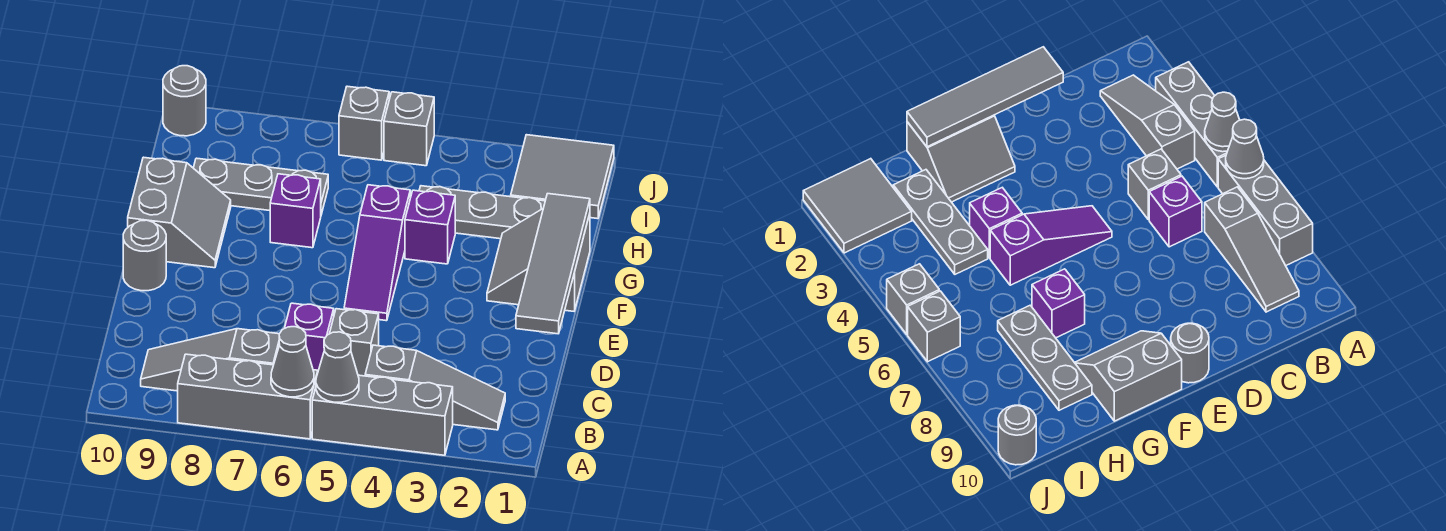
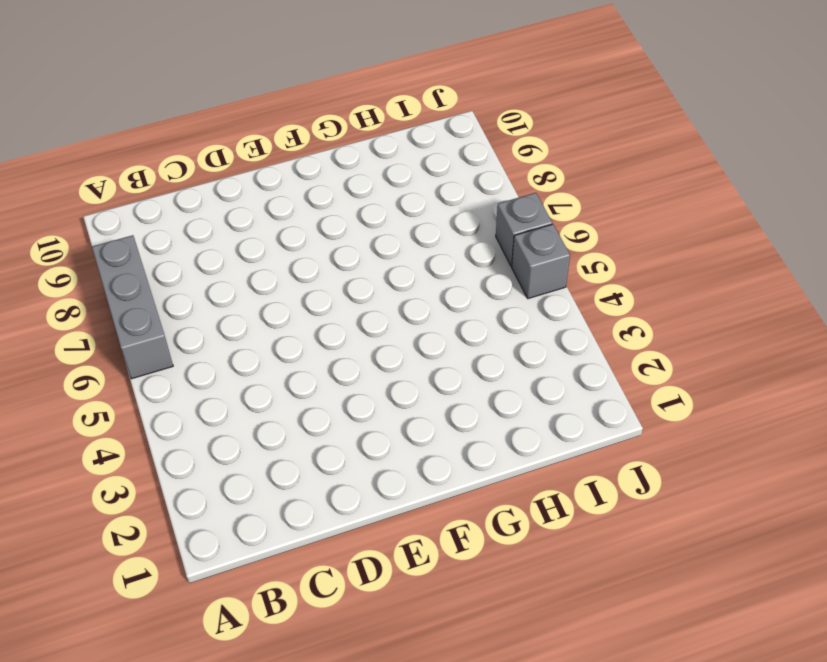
none -> grey 1x3 brick [312,375,453,455]
none -> grey 1x3 slope [365,345,505,430]
none -> grey 1x3 slope [141,329,280,391]

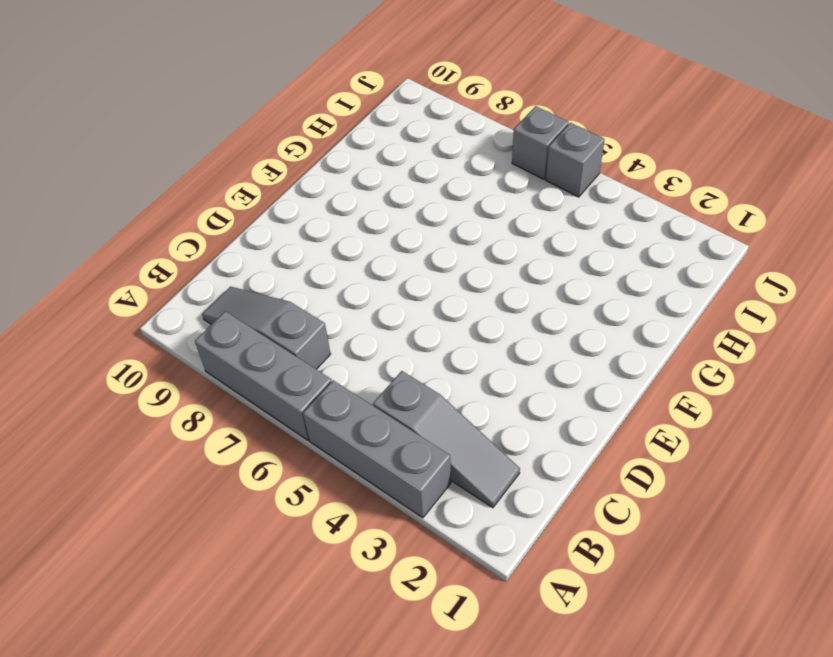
none -> grey 1x1 brick [329,309,379,376]
none -> purple 1x1 brick [285,303,334,371]
none -> purple 1x3 slope [344,185,410,321]

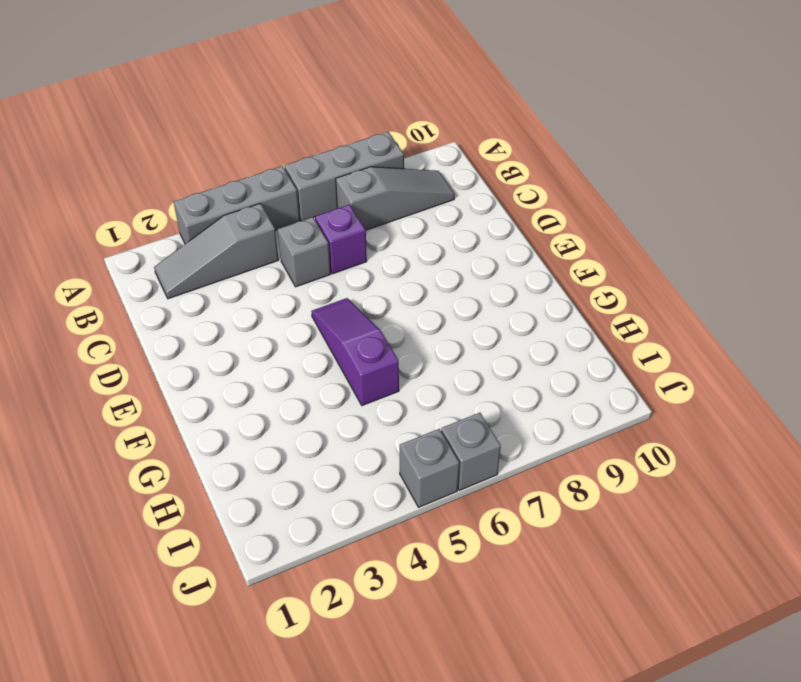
none -> grey 1x1 round brick [123,220,166,291]
none -> grey 2x2 slope [487,209,590,311]
none -> grey 2x2 slope [128,157,231,268]

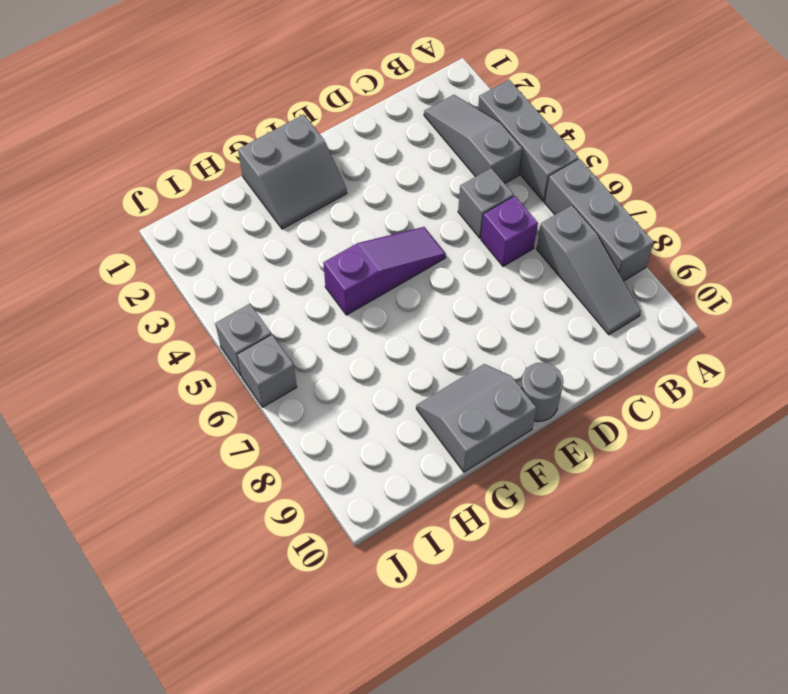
none -> purple 1x1 brick [405,190,455,264]
none -> purple 1x1 brick [270,174,321,248]
none -> grey 1x3 plate [419,186,545,239]

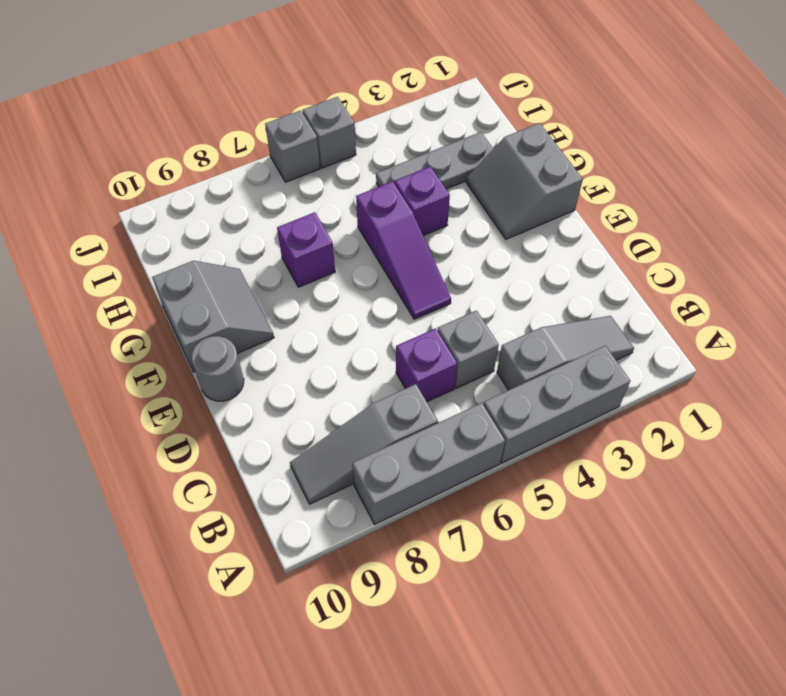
none -> grey 1x3 plate [194,158,328,215]
none -> grey 2x2 tile [511,135,614,219]
none -> grey 1x1 round brick [163,66,206,136]

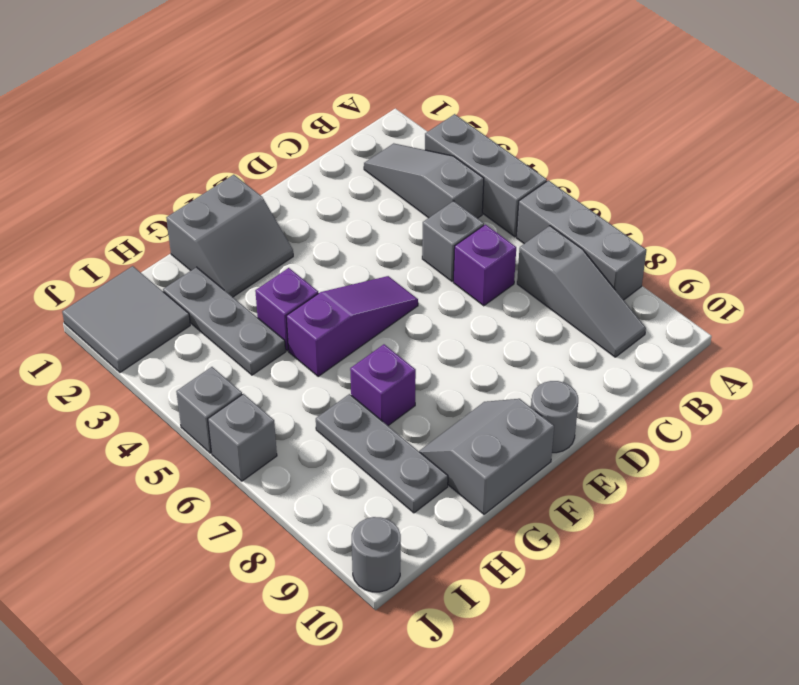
none -> grey 1x1 cone [316,332,359,402]
none -> grey 1x1 cone [271,327,314,397]
none -> grey 1x4 tile [516,194,590,334]

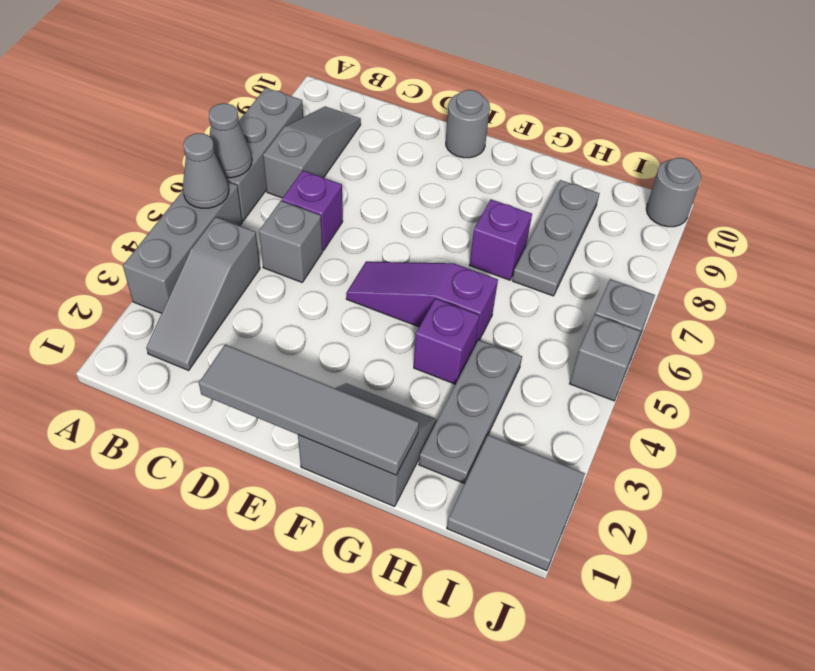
none -> grey 2x2 slope [128,157,231,268]

